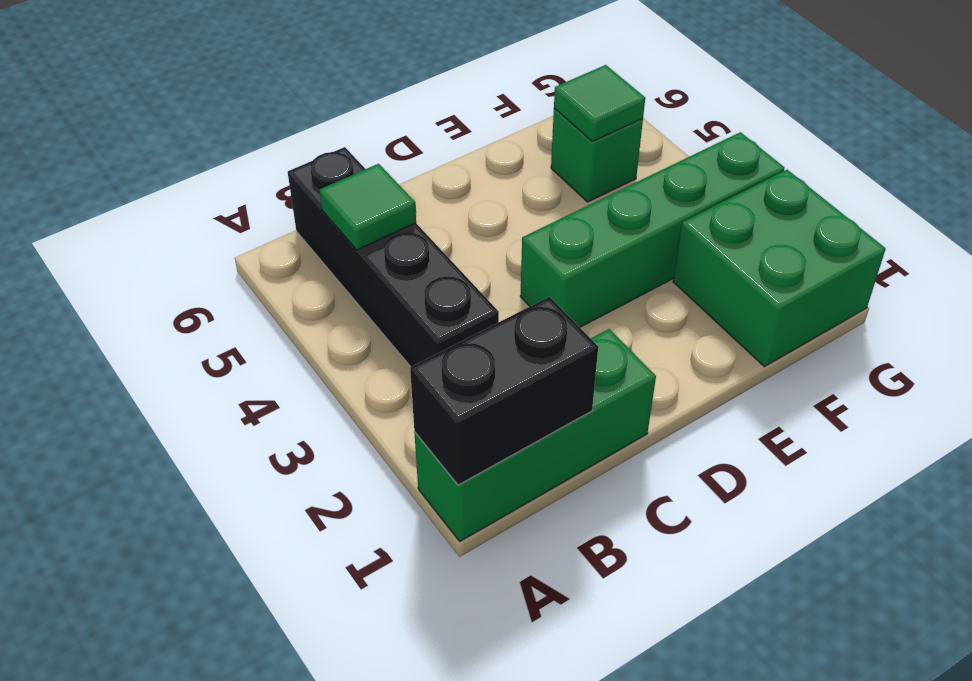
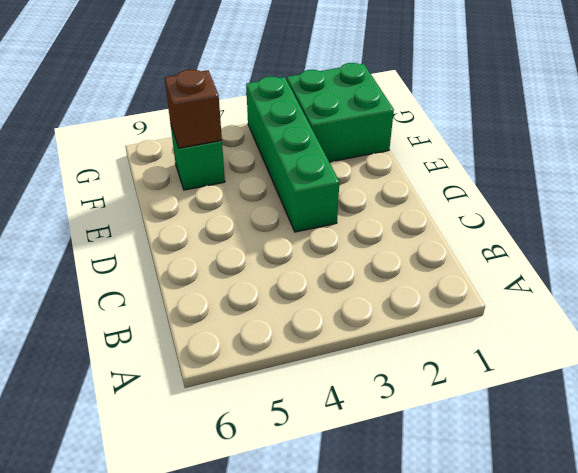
brown 1x1 brick [165,69,222,148] -> green 1x1 tile [554,65,645,141]
none -> green 1x3 brick [414,329,656,541]
none -> black 1x4 brick [288,147,499,367]

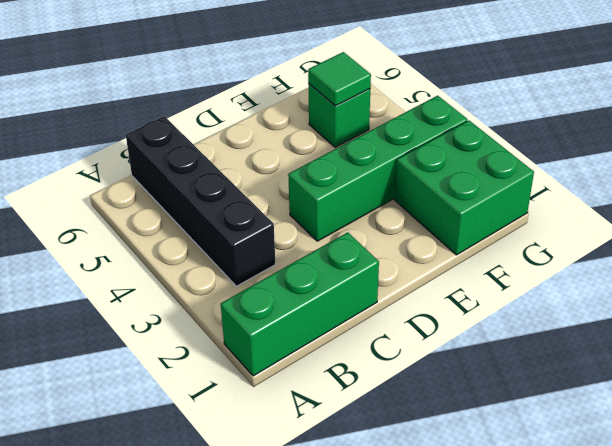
none -> black 1x2 brick [410,297,598,485]
none -> green 1x1 tile [319,164,416,250]

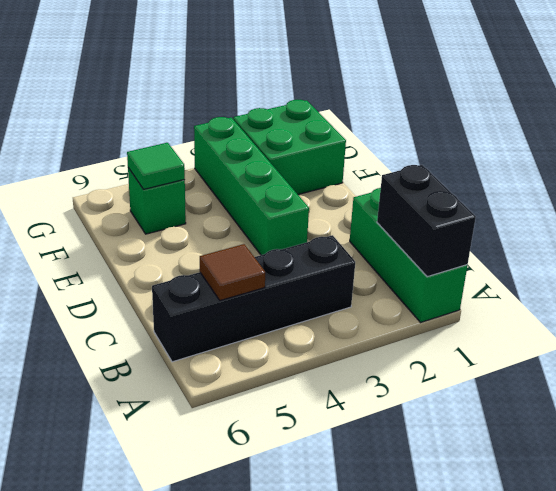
brown 1x1 tile [200,244,265,300] -> green 1x1 tile [319,164,416,250]

